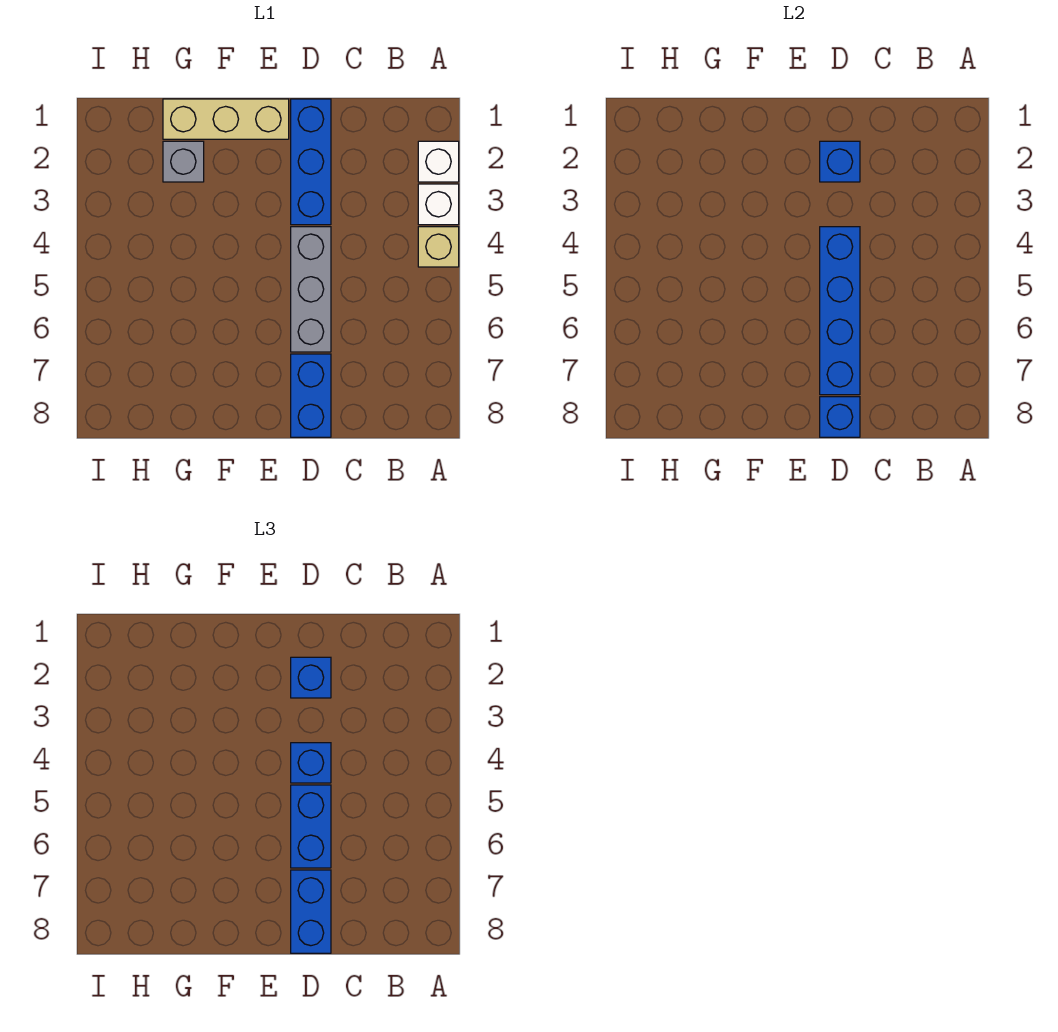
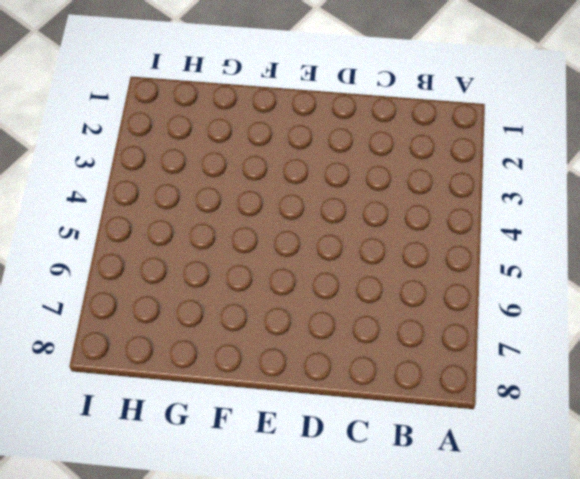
none -> white 1x1 brick [418,141,459,182]
none -> white 1x1 brick [418,184,459,225]
none -> tan 1x1 brick [418,227,459,267]

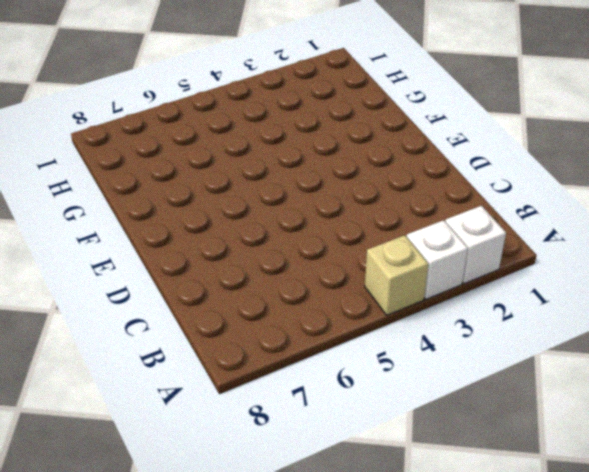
none -> blue 1x3 brick [291,99,331,225]
none -> grey 1x3 brick [291,227,331,352]
none -> blue 1x2 brick [291,354,331,437]

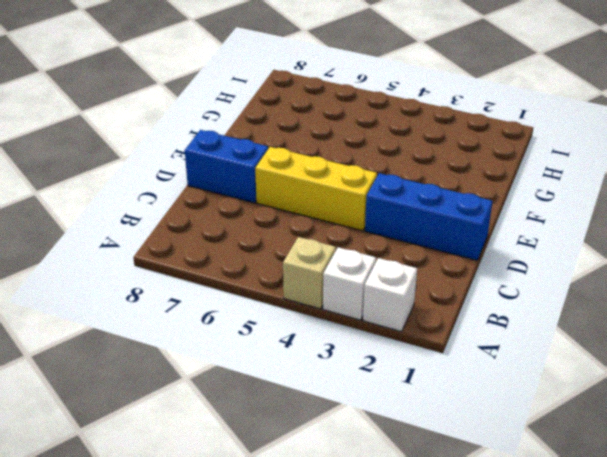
yellow 1x3 brick [255,147,377,231] -> grey 1x3 brick [291,227,331,352]
none -> tan 1x3 brick [163,99,289,139]
none -> grey 1x1 brick [163,141,204,182]
none -> blue 1x1 brick [820,141,860,182]

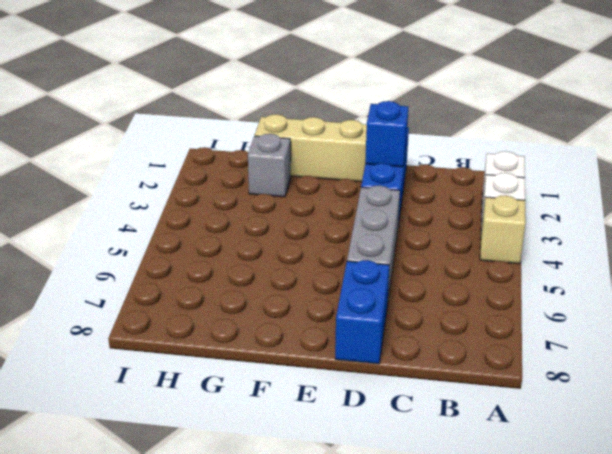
none -> blue 1x4 brick [820,227,860,395]
none -> blue 1x1 brick [820,397,860,437]
none -> blue 1x1 brick [291,657,331,698]

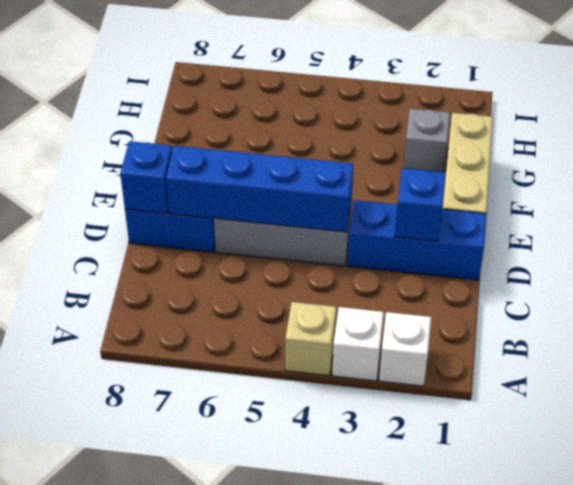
none -> blue 1x1 brick [291,657,331,698]
none -> blue 1x1 brick [291,743,331,783]
none -> blue 1x2 brick [291,785,331,868]

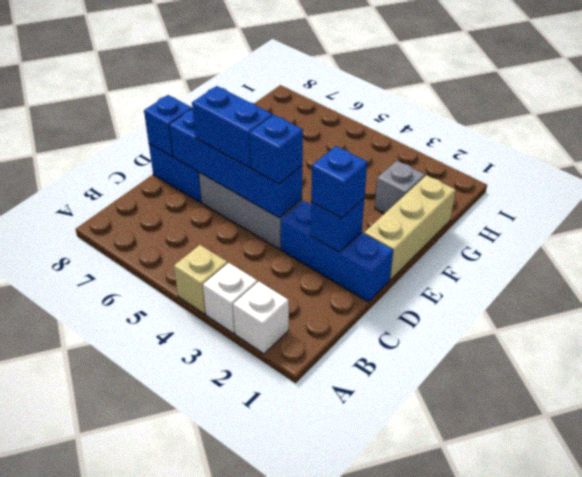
none -> blue 1x2 brick [291,870,331,953]

